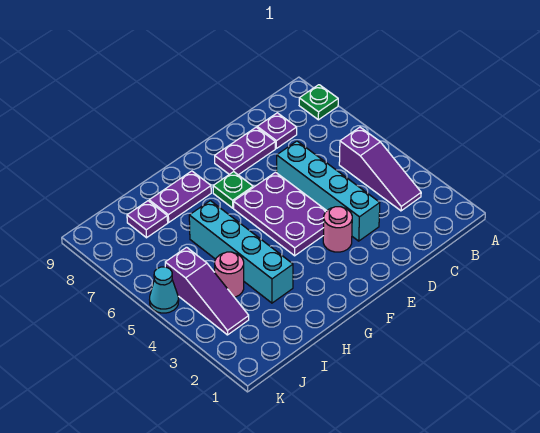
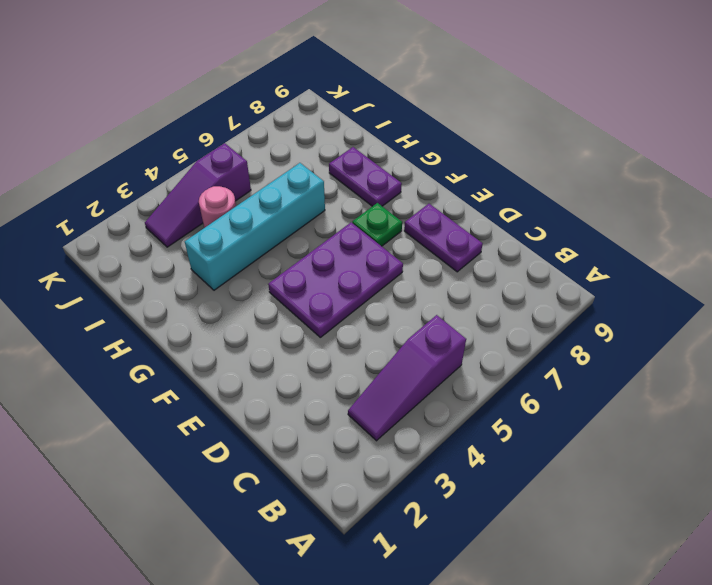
none -> green 1x1 plate [299,85,338,120]
none -> purple 1x1 plate [257,113,297,148]
none -> cyan 1x4 brick [277,141,380,241]

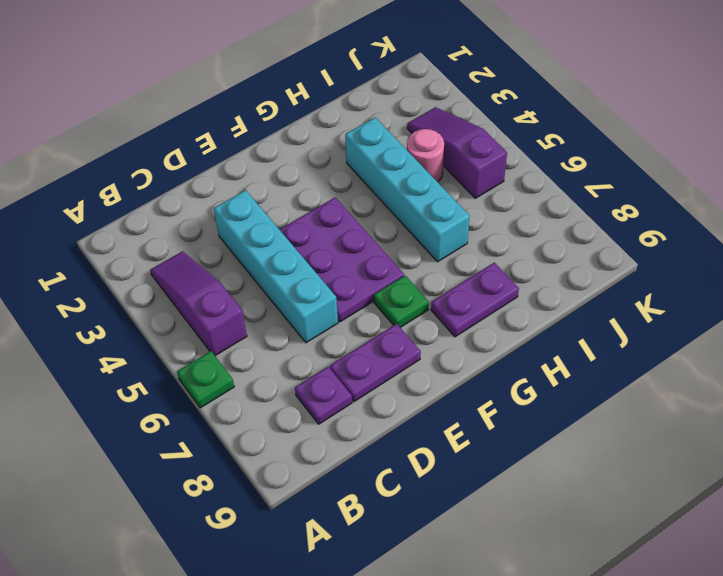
green 1x1 plate [177,351,234,408] -> green 1x1 plate moved to [299,85,338,120]
none -> pink 1x1 round brick [323,207,352,252]
none -> purple 1x1 plate [127,201,168,238]
none -> cyan 1x1 cone [150,267,179,313]

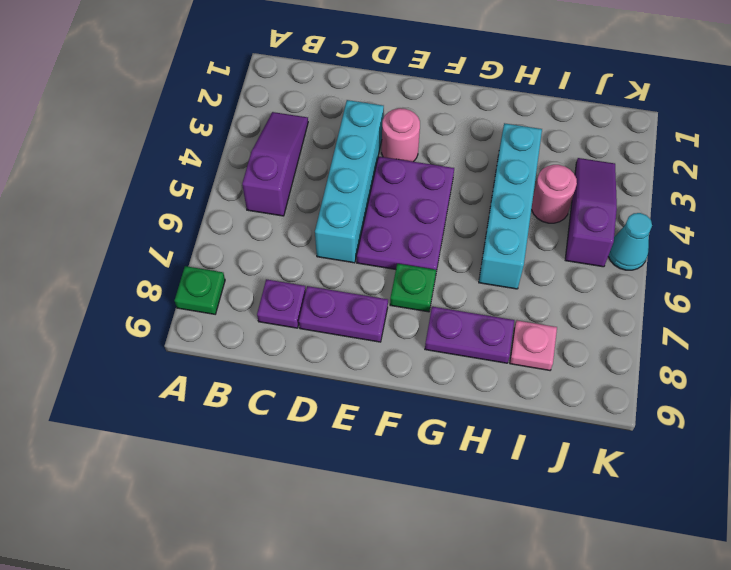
pink 1x1 plate [510,321,557,370] -> purple 1x1 plate [127,201,168,238]

